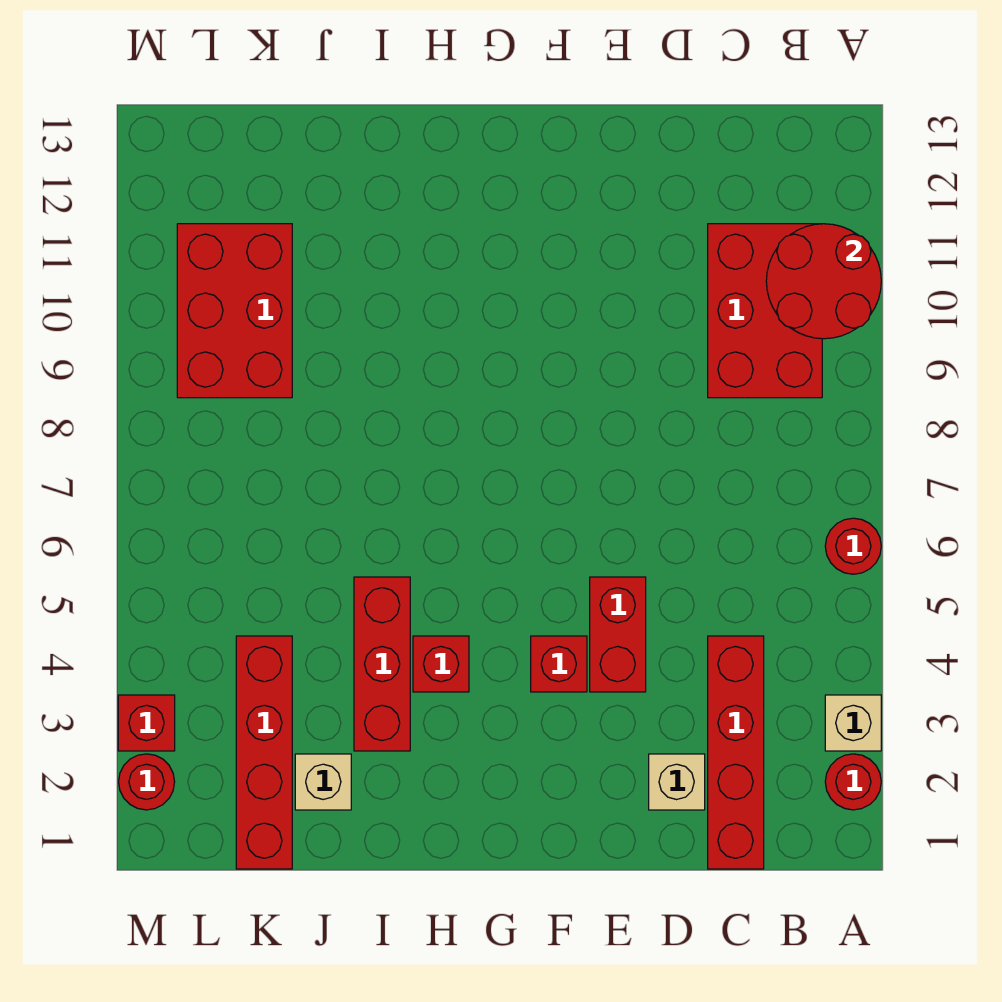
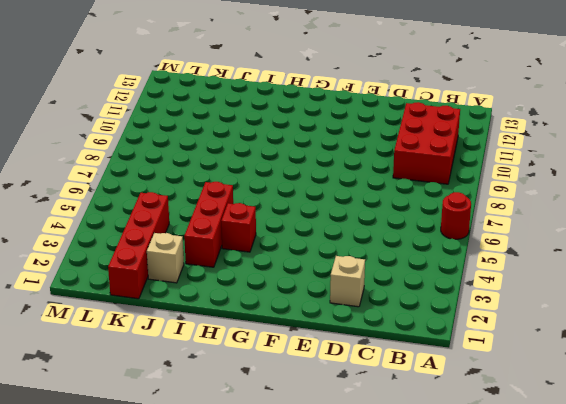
none -> red 1x1 round brick [825,754,881,810]
none -> tan 1x1 brick [825,695,881,751]
none -> red 1x4 brick [708,636,764,869]

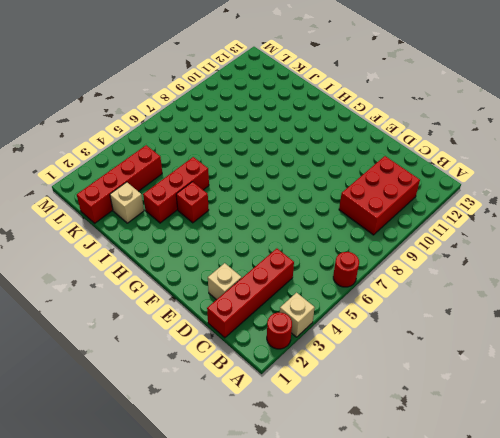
none -> red 1x2 brick [590,577,646,692]
none -> red 1x1 brick [531,636,587,692]
none -> red 2x3 brick [177,224,292,398]

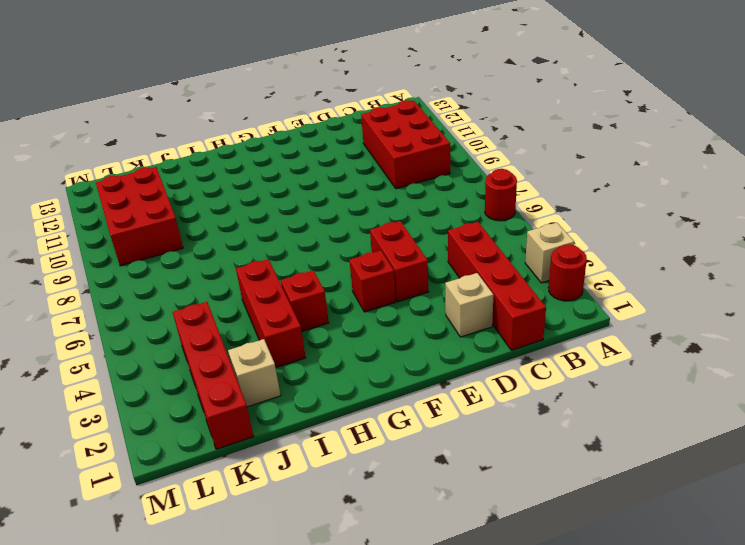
none -> red 1x1 round brick [119,754,175,810]
none -> red 1x1 brick [118,695,175,751]
none -> red 2x2 round brick [766,224,881,339]

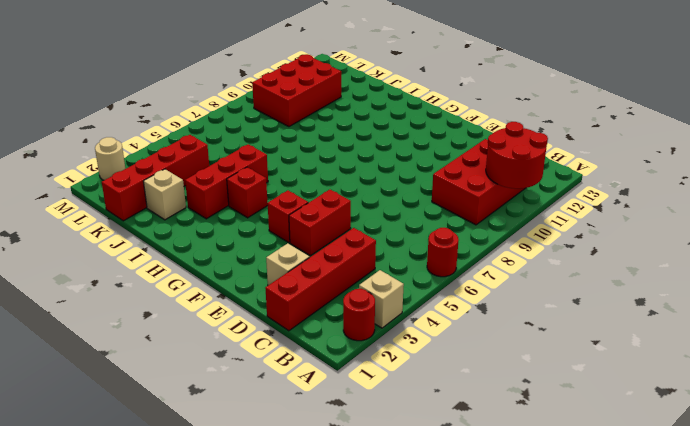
tan 1x1 round brick [95,137,125,180] -> red 1x1 round brick [119,754,175,810]
none -> red 1x1 brick [118,695,175,751]

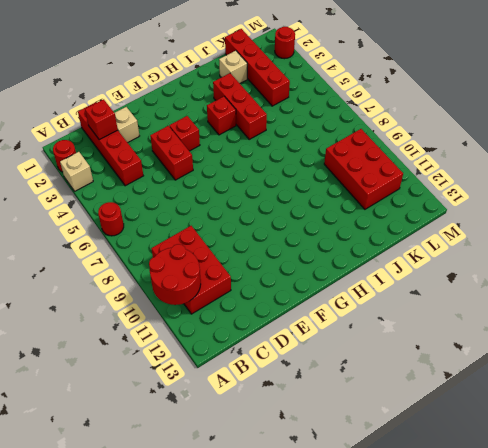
red 1x1 brick [85,99,118,140] -> red 1x1 brick moved to [118,695,175,751]

